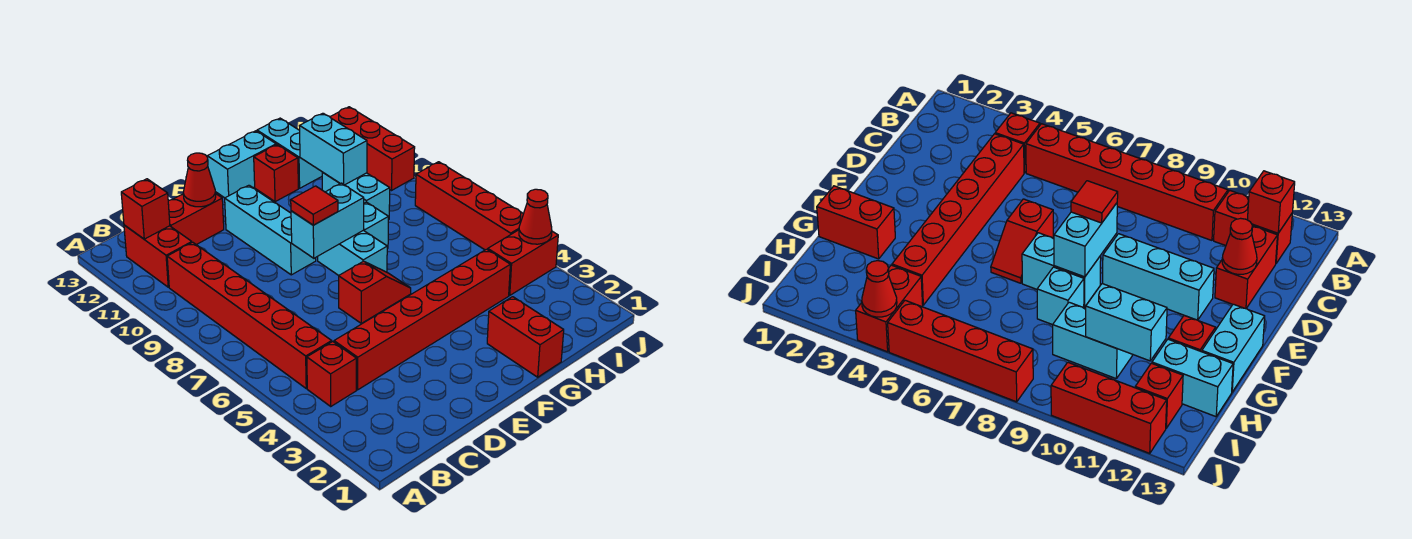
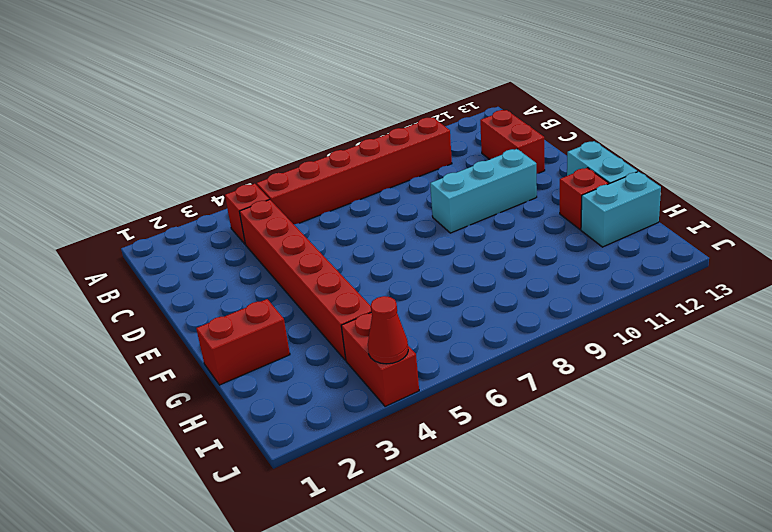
none -> red 1x2 brick [124,225,192,287]
none -> red 1x2 slope [339,261,411,323]
none -> cyan 1x2 brick [318,230,387,275]

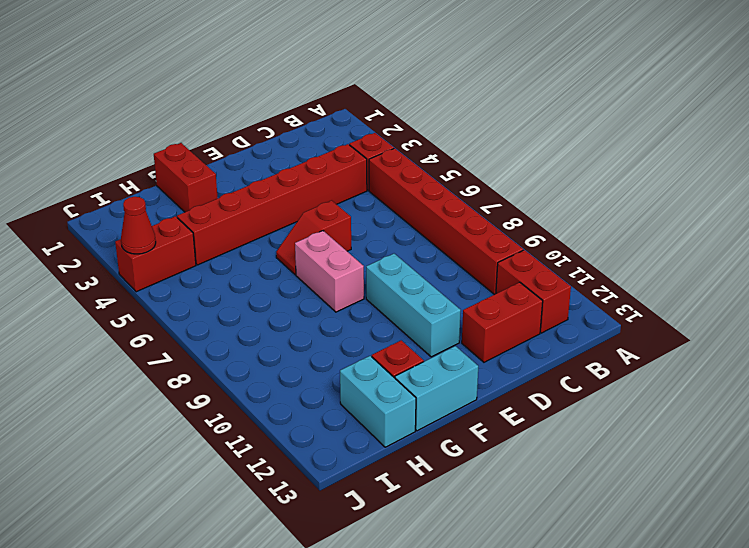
pink 1x2 brick [295,231,364,312] -> cyan 1x2 brick [318,230,387,275]
none -> cyan 1x1 brick [364,202,389,249]
none -> cyan 1x2 brick [322,172,390,220]
none -> red 1x1 brick [1135,363,1183,428]

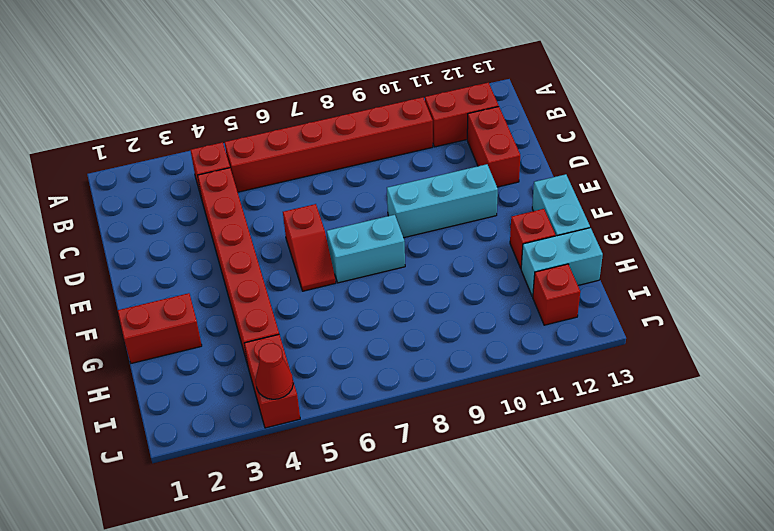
none -> cyan 1x1 brick [364,202,389,249]
none -> cyan 1x2 brick [322,172,390,220]
none -> red 1x4 brick [415,162,523,250]

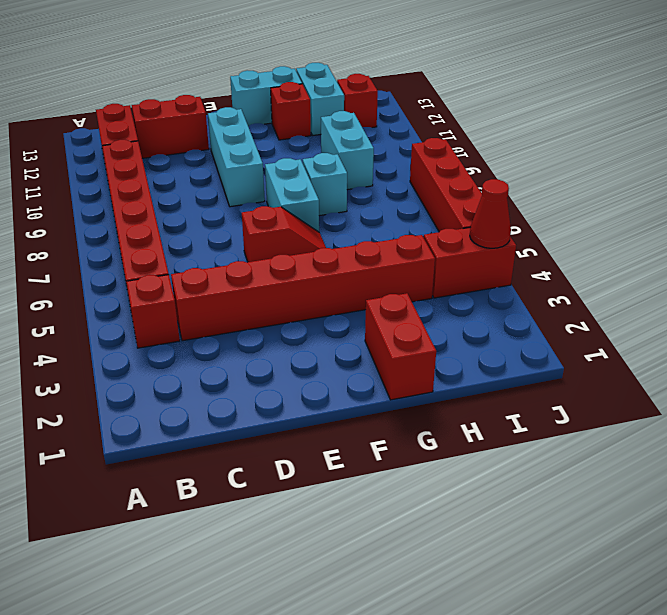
none -> red 1x3 brick [330,107,415,190]
none -> red 1x1 brick [121,179,170,239]
none -> red 1x1 cone [183,153,216,207]

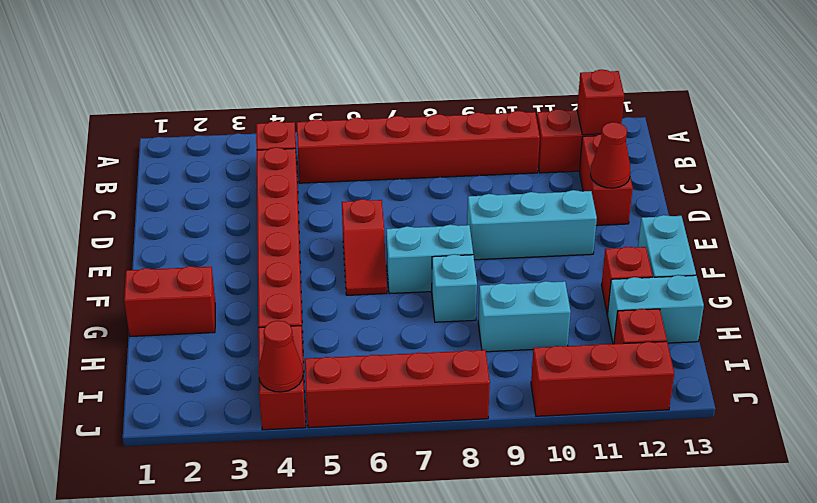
none -> cyan 1x2 brick [291,183,364,258]
none -> cyan 1x2 brick [300,113,367,185]
none -> red 1x1 tile [291,186,338,225]

